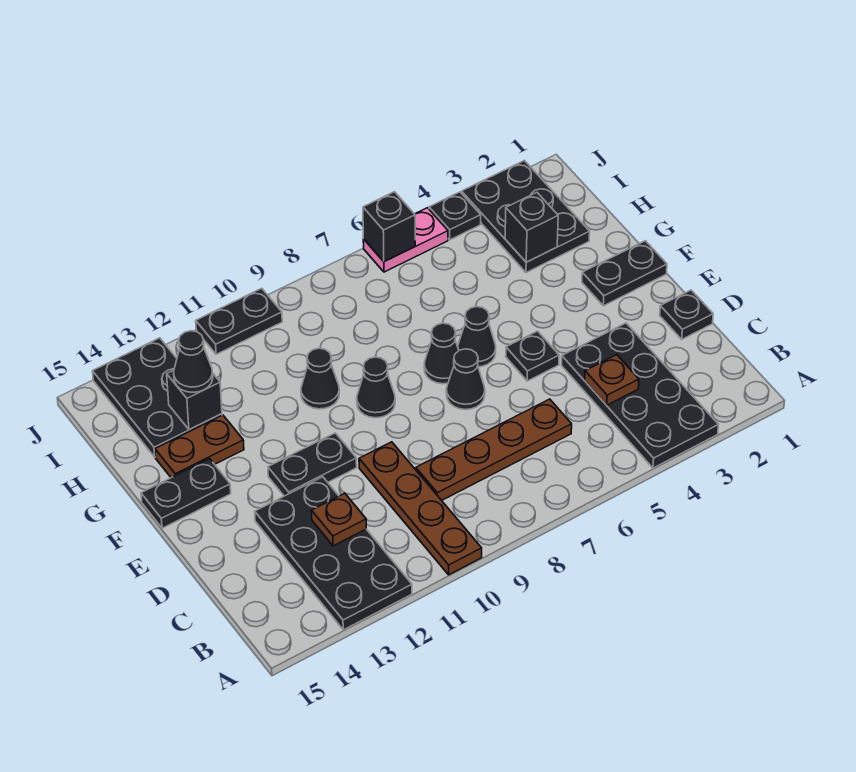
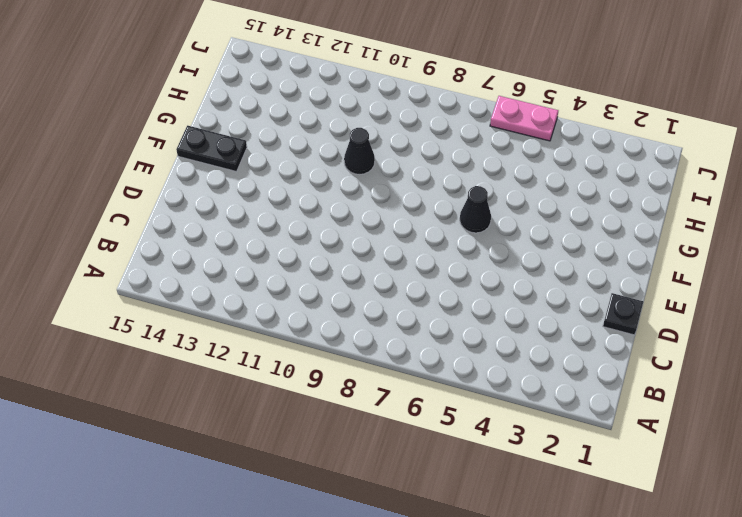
none -> black 2x4 plate [562,323,718,468]
none -> brown 1x4 plate [359,442,482,575]
none -> black 2x4 plate [255,477,412,630]

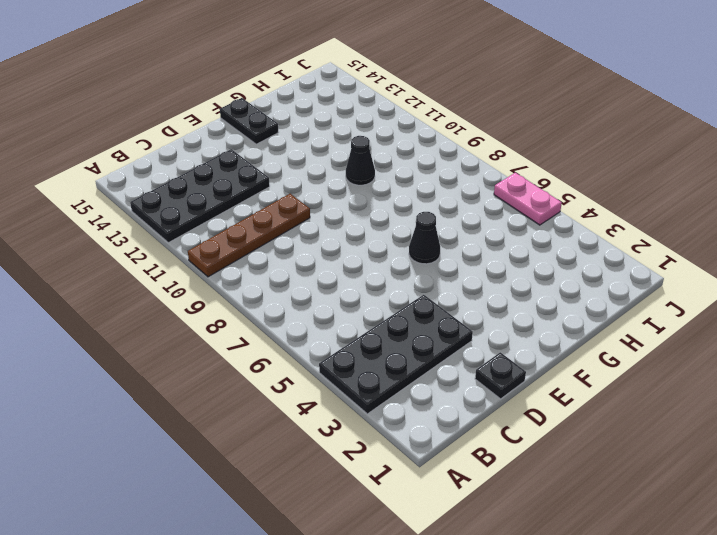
none -> brown 1x4 plate [416,399,572,500]
none -> black 1x1 plate [506,331,559,381]
none -> black 1x1 cone [446,349,485,409]

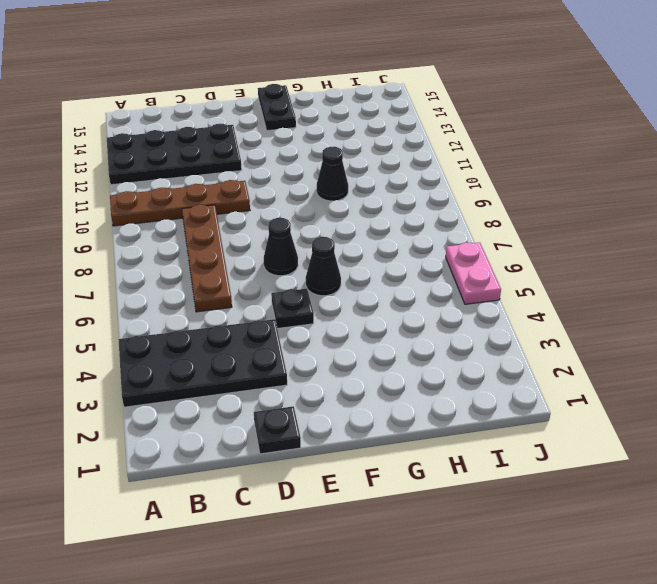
none -> black 1x2 plate [268,433,357,496]
none -> black 1x2 plate [582,241,667,306]
none -> black 1x1 cone [424,323,459,384]

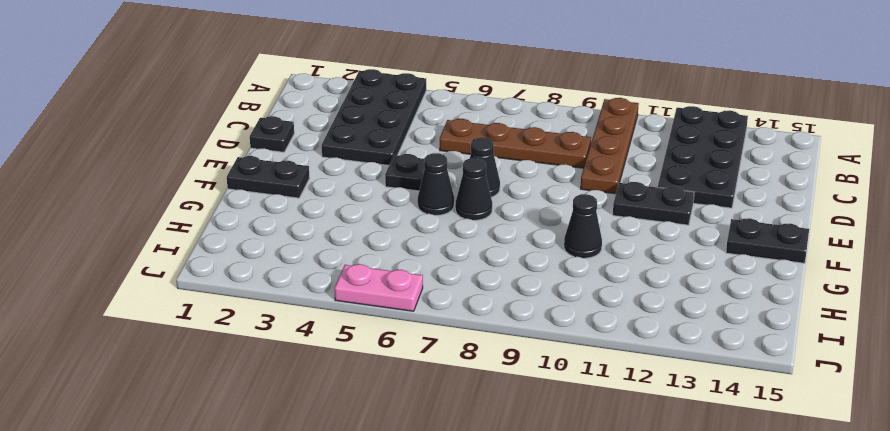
none -> black 1x1 cone [357,357,395,418]
none -> brown 1x2 plate [155,415,244,478]
none -> black 2x3 plate [462,161,590,273]

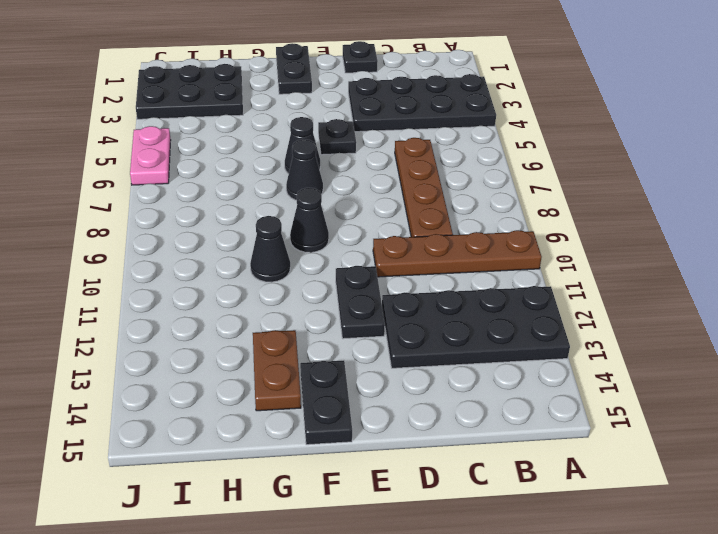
none -> black 1x1 cone [446,349,485,409]
none -> black 2x3 plate [93,338,222,457]
none -> black 1x1 plate [429,192,481,240]

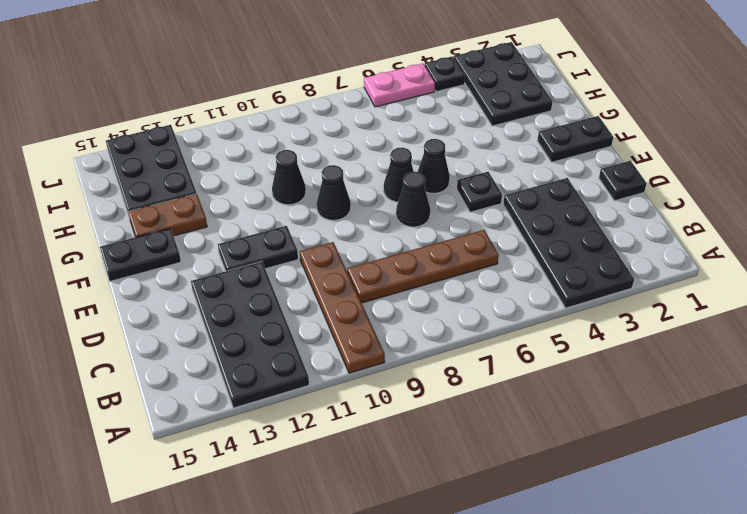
none -> black 1x2 plate [196,288,282,354]
none -> brown 1x1 plate [585,355,639,405]
none -> brown 1x1 plate [312,493,366,546]

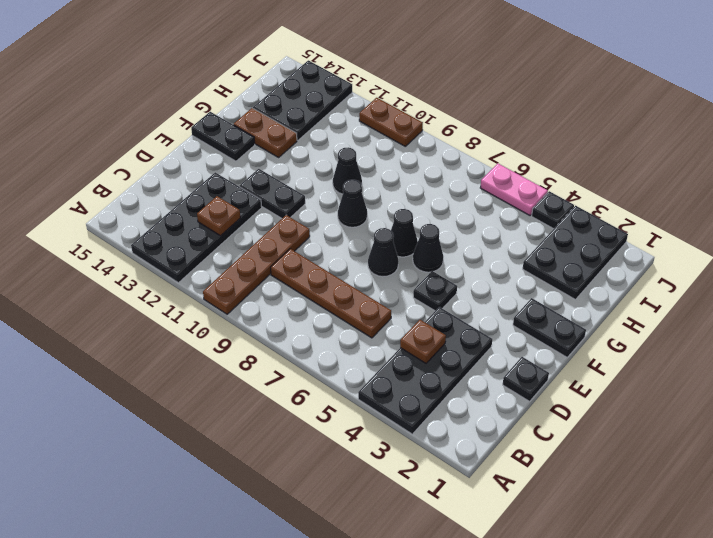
brown 1x2 plate [359,98,423,146] -> black 1x2 plate [196,288,282,354]
none -> black 1x1 brick [505,192,558,262]
none -> black 1x1 brick [167,370,222,430]
none -> black 1x1 brick [363,192,415,262]

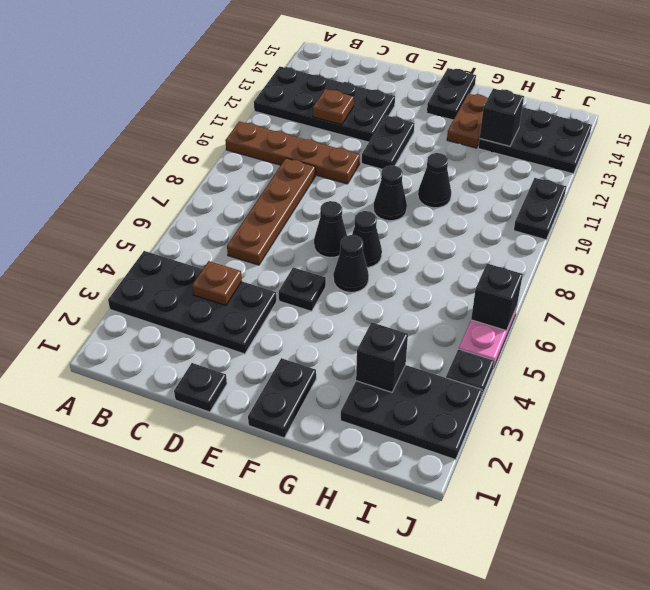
none -> black 1x1 cone [174,331,213,392]

